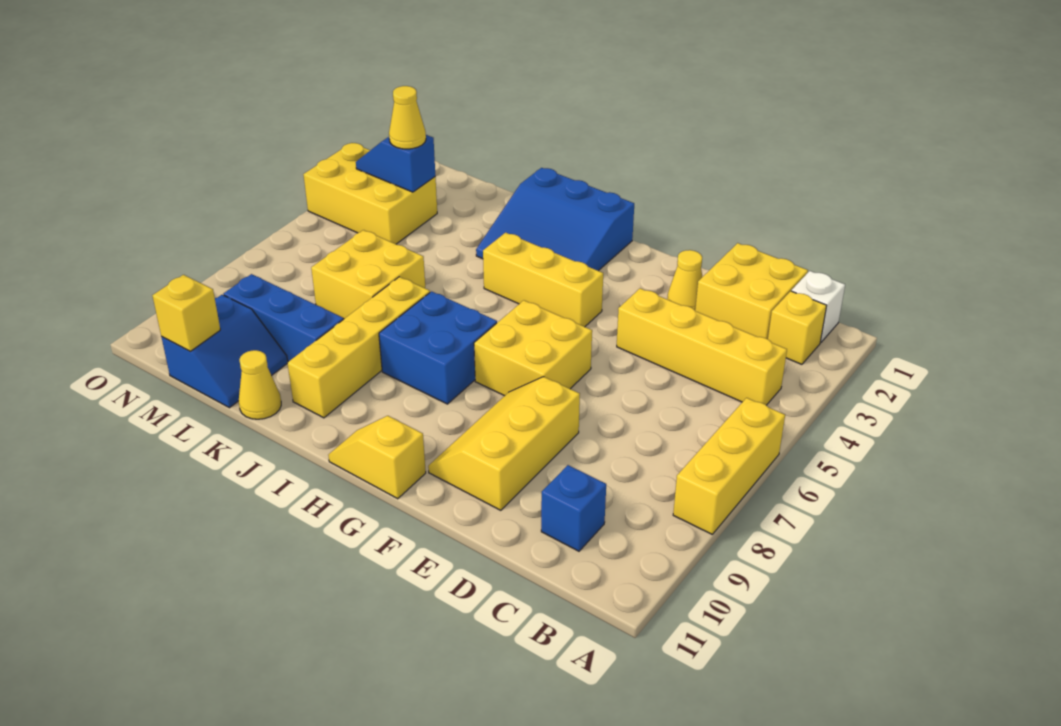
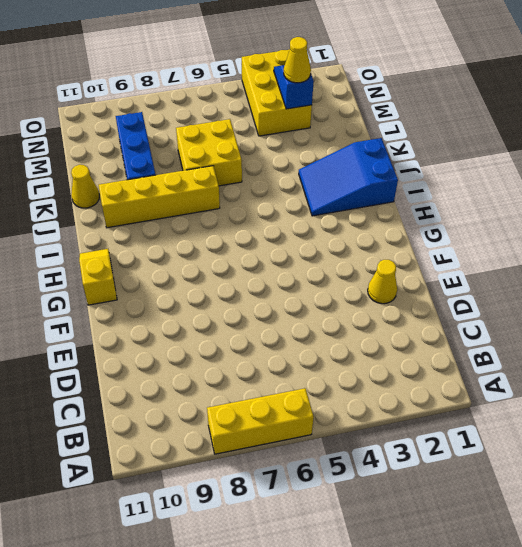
blue 2x3 slope [299,138,398,216] -> blue 3x3 slope [476,168,634,271]
none -> white 1x1 brick [792,271,845,343]
none -> yellow 1x1 brick [768,291,827,364]
none -> yellow 1x4 brick [617,288,787,405]

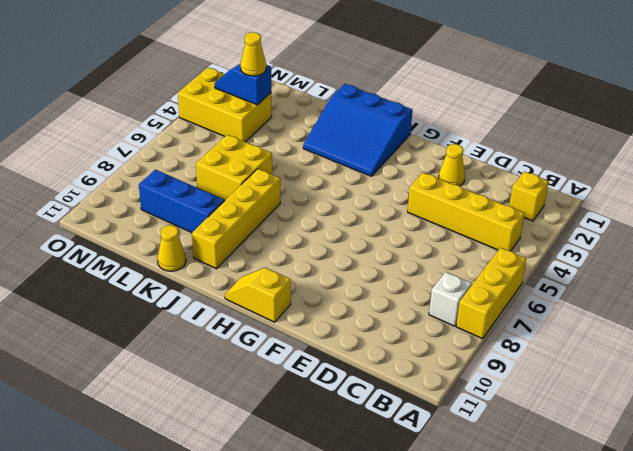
white 1x1 brick [429,272,472,326] -> white 1x1 brick moved to [792,271,845,343]
none -> yellow 2x2 brick [695,243,808,339]
none -> blue 1x1 brick [541,465,606,551]
none -> yellow 2x3 slope [428,377,580,510]

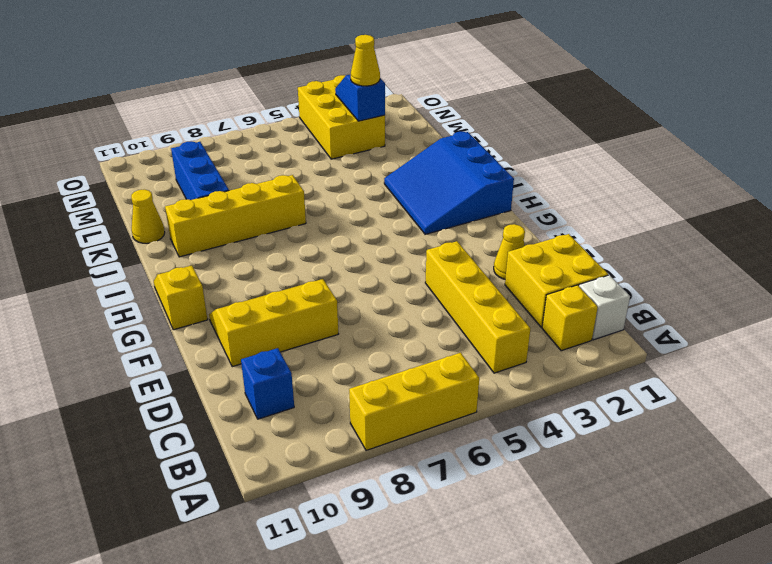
none -> yellow 2x2 brick [474,300,592,396]
none -> yellow 1x3 brick [483,233,603,327]
none -> blue 2x2 brick [379,291,497,404]

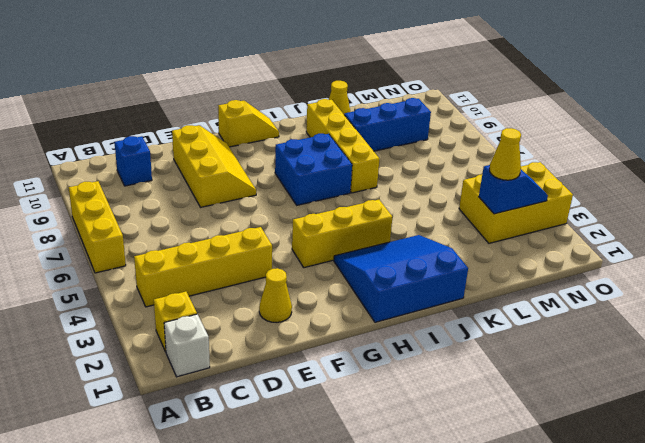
none -> yellow 2x2 brick [695,243,808,339]
none -> yellow 2x2 brick [474,300,592,396]
none -> yellow 2x2 brick [311,230,425,319]

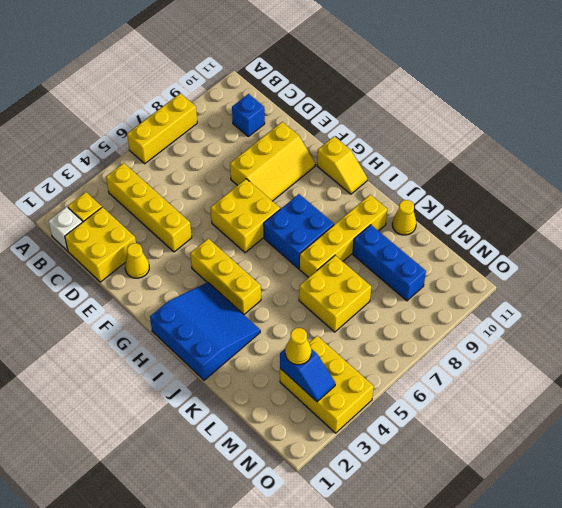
none -> blue 2x2 slope [161,295,288,408]
none -> yellow 1x1 brick [152,275,220,351]

